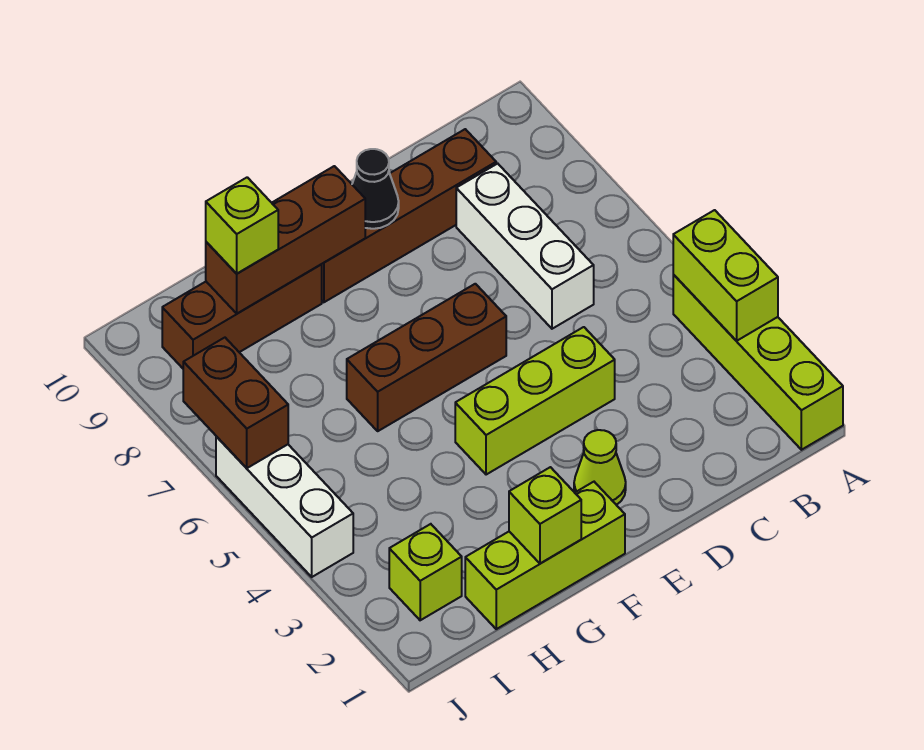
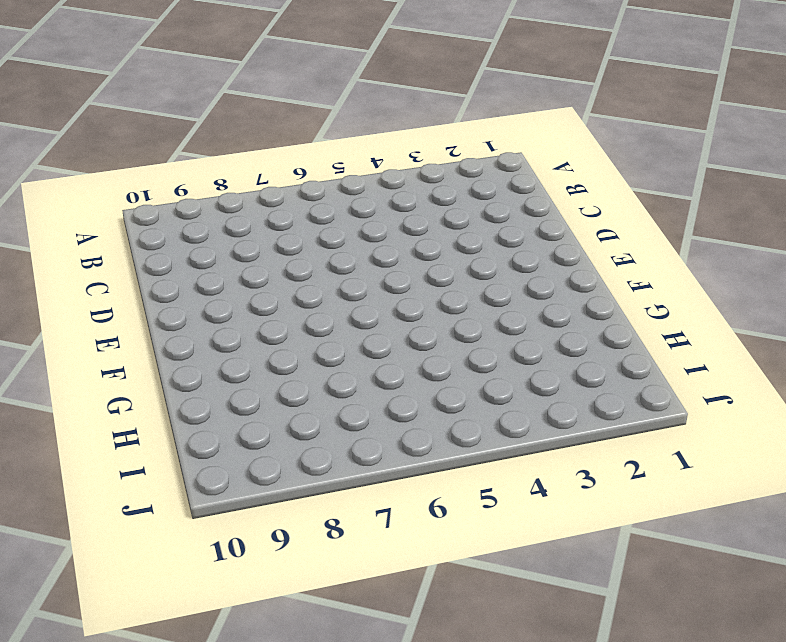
none -> lime 1x4 brick [673,275,843,450]
none -> white 1x3 brick [456,164,594,329]
none -> brown 1x4 brick [322,129,496,302]

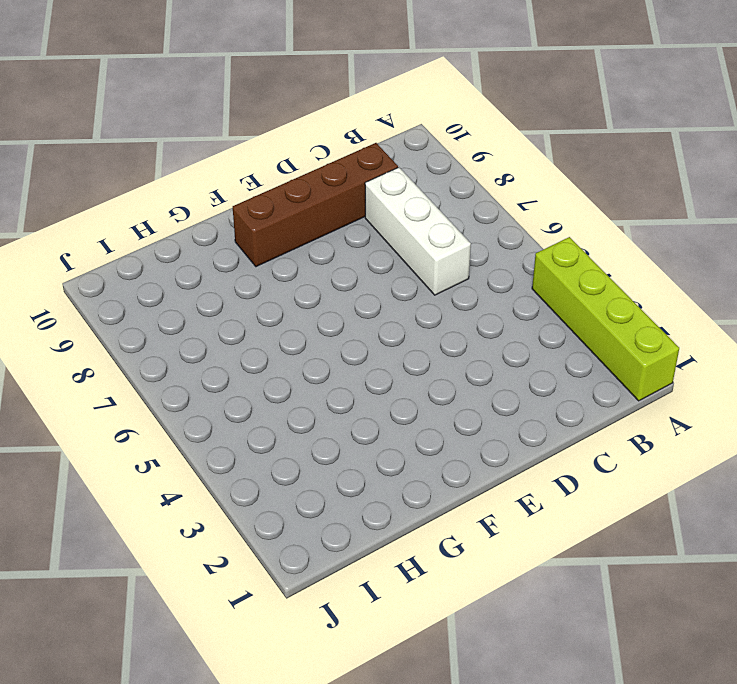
none -> lime 1x3 brick [455,327,615,475]
none -> lime 1x1 cone [574,430,626,505]
none -> brown 1x3 brick [347,284,506,431]

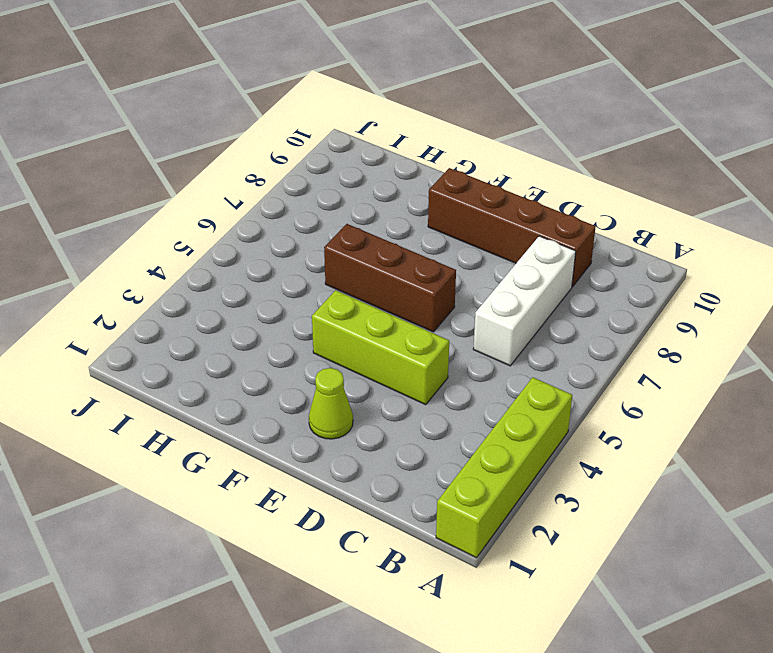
none -> lime 1x3 brick [465,482,625,629]
none -> brown 1x3 brick [162,264,322,368]
none -> lime 1x1 brick [389,524,462,620]

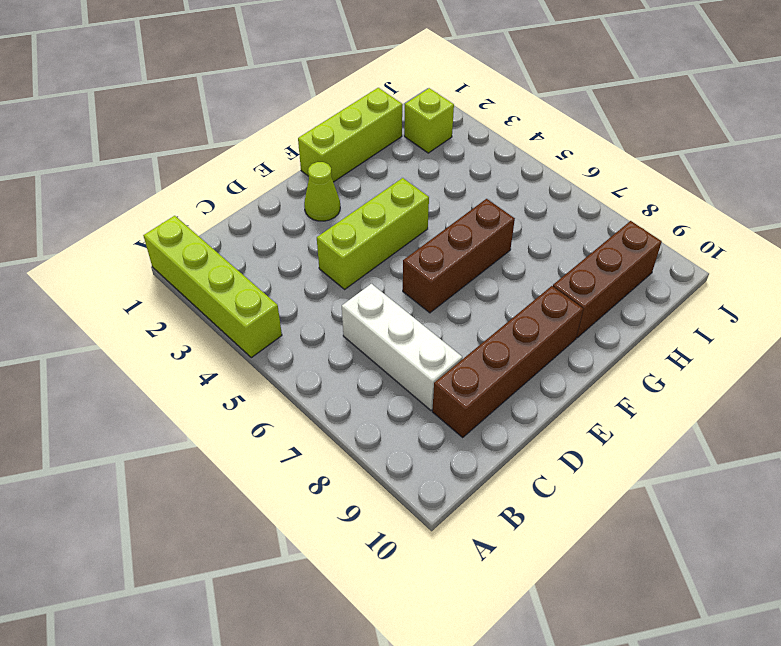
none -> white 1x3 brick [216,436,353,577]
none -> lime 1x2 brick [673,210,778,341]
none -> black 1x1 cone [352,149,399,229]

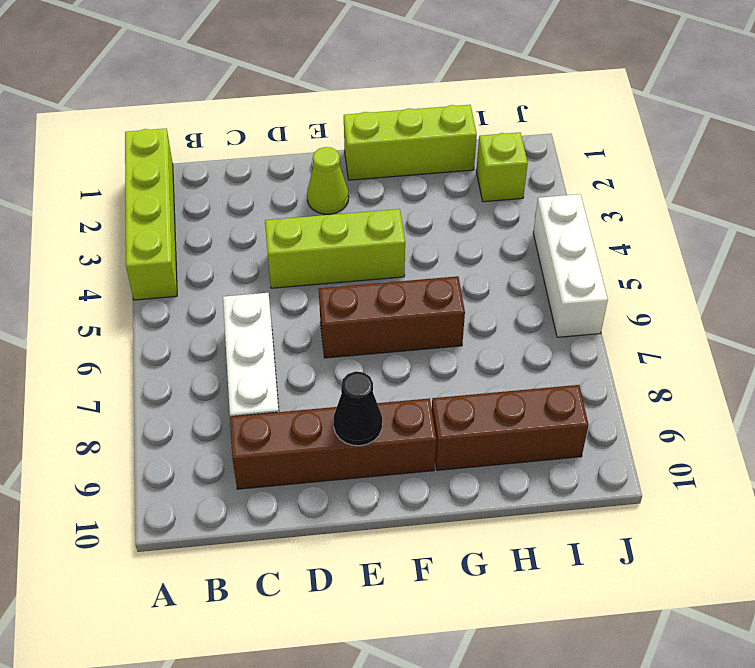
none -> lime 1x2 brick [673,210,778,341]
none -> brown 1x3 brick [206,166,365,314]
none -> lime 1x1 brick [509,467,581,564]

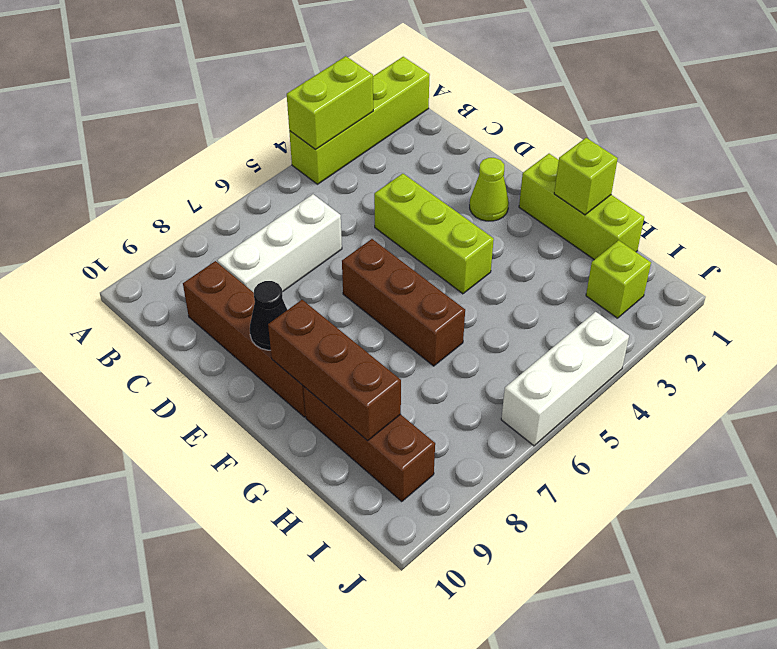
none -> brown 1x2 brick [183,338,288,468]
none -> lime 1x1 brick [206,177,278,274]

